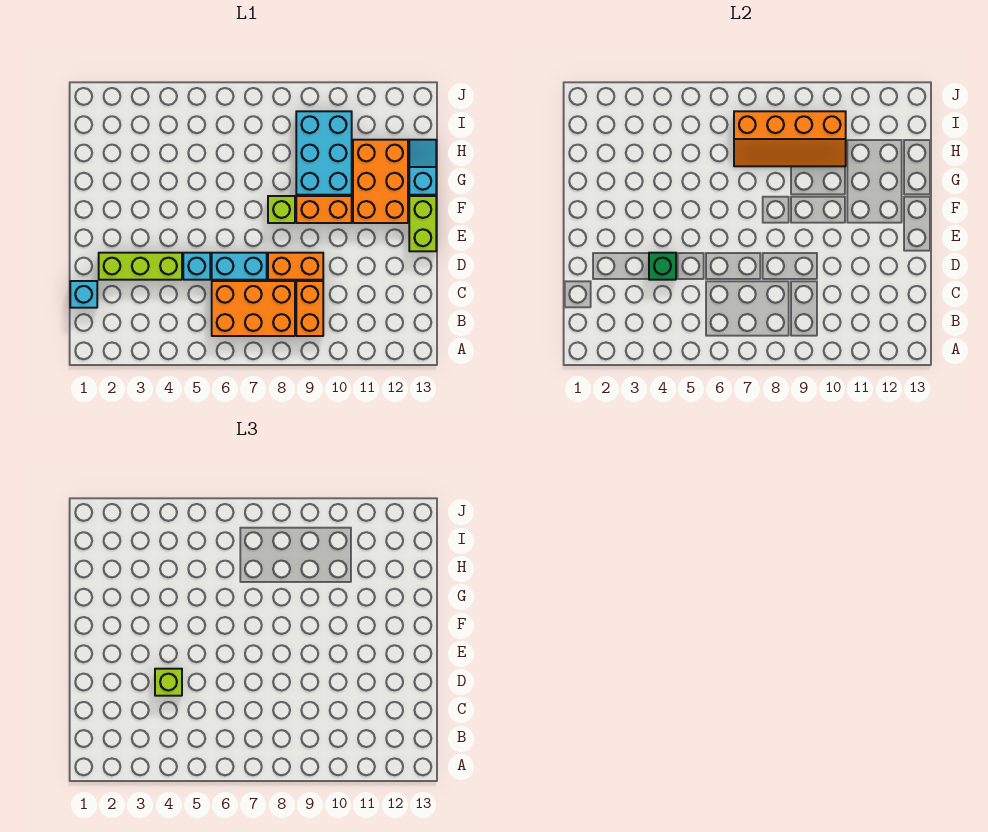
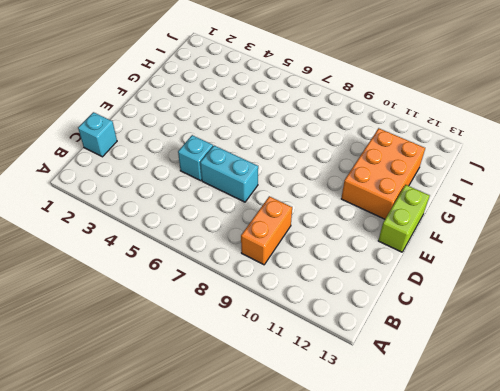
none -> orange 2x3 brick [212,281,295,336]
none -> lime 1x3 brick [99,253,182,280]
none -> orange 1x2 brick [268,253,323,280]

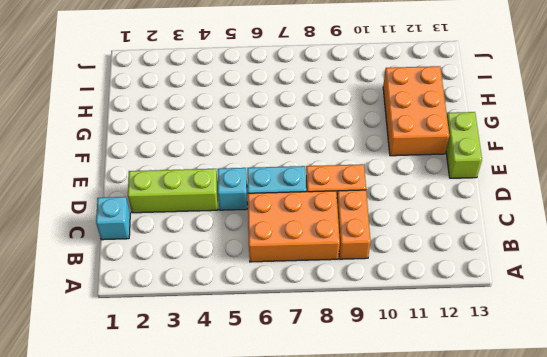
none -> lime 1x1 brick [268,196,295,223]
none -> orange 1x2 brick [296,196,352,223]
none -> cyan 2x3 brick [296,111,352,195]

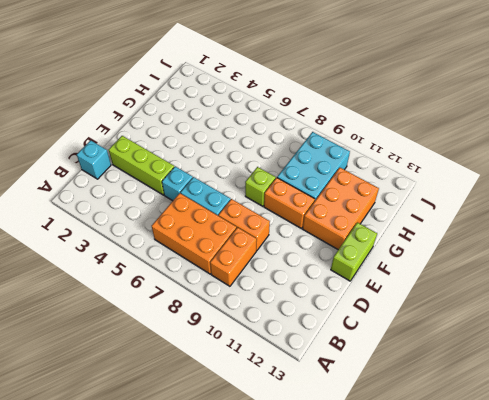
none -> cyan 1x2 slope [409,140,436,195]
none -> green 1x1 brick [649,253,676,280]
none -> orange 2x4 slope [734,111,846,166]

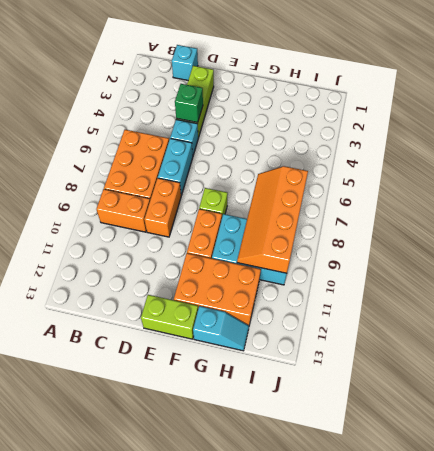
none -> lime 1x1 brick [155,669,182,696]

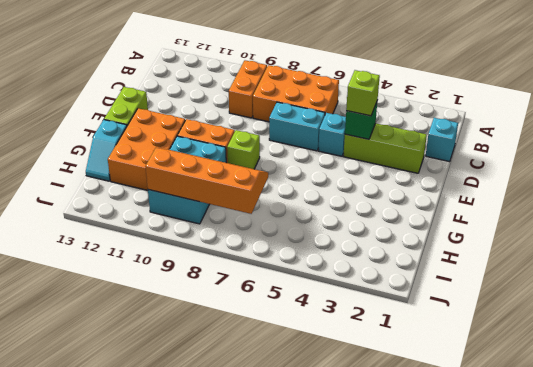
none -> orange 1x2 brick [268,253,323,280]

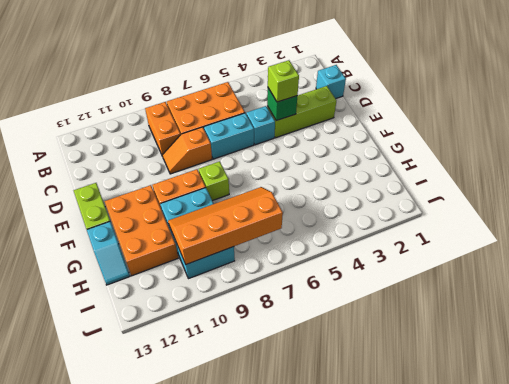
orange 1x2 slope [163,127,212,174] -> orange 1x2 brick [268,253,323,280]

